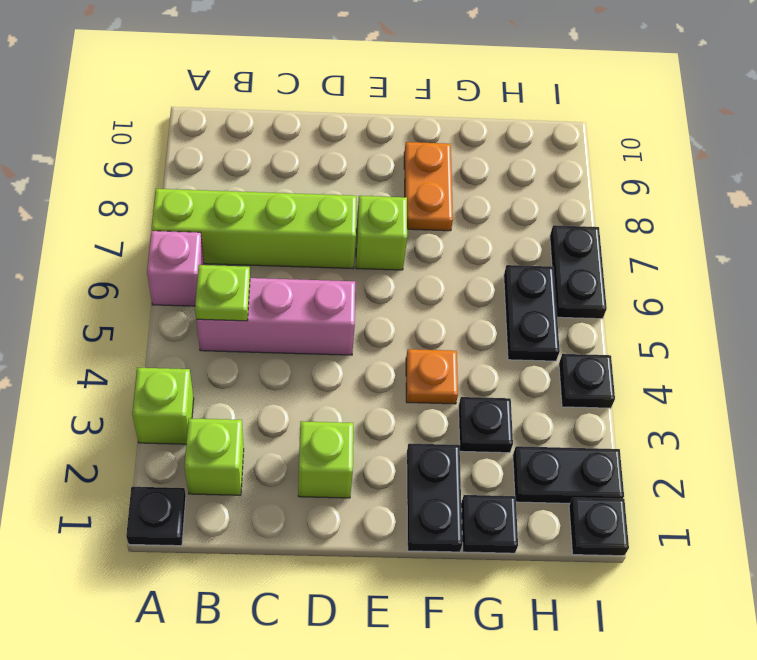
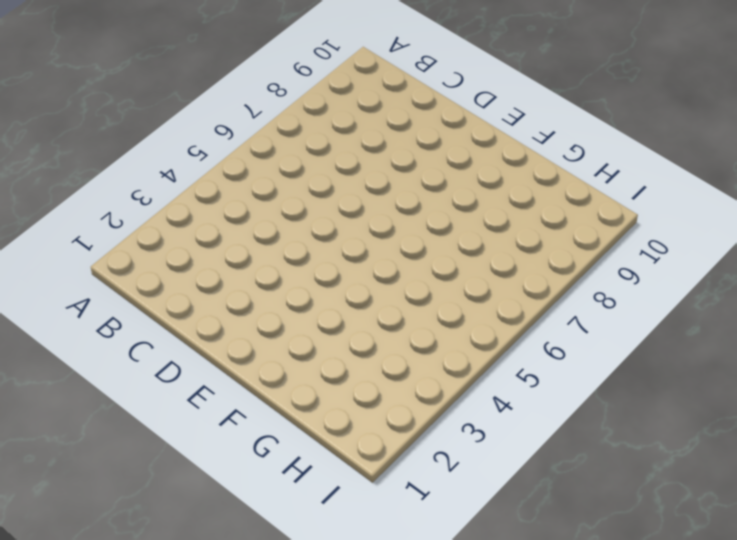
none -> black 1x1 plate [126,487,186,546]
none -> lime 1x1 brick [132,368,194,444]
none -> pink 1x1 brick [147,231,204,306]

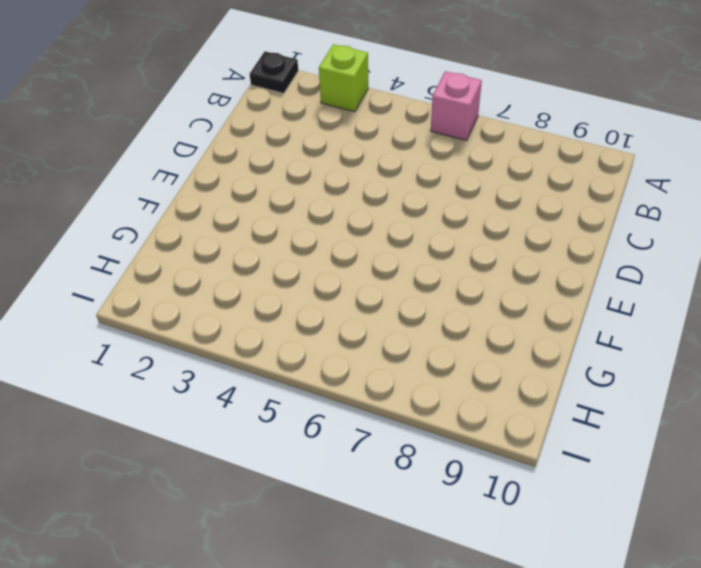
none -> lime 1x4 brick [151,189,356,269]
none -> lime 1x1 brick [184,418,244,495]
none -> pink 1x3 brick [196,278,355,355]

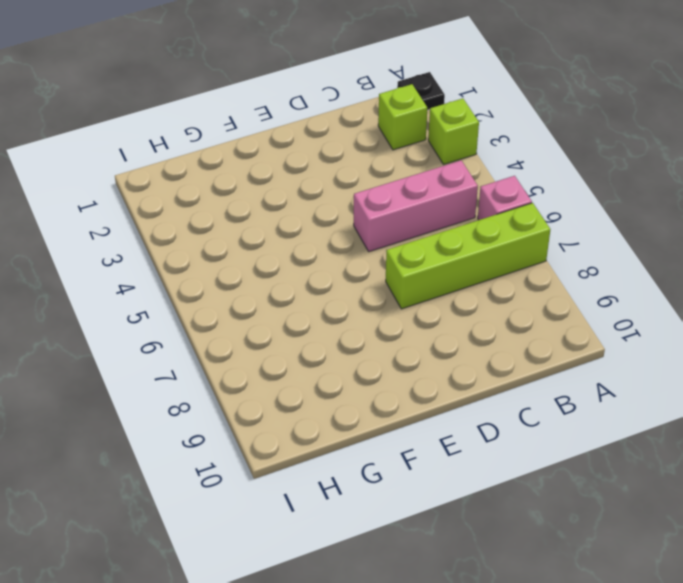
none -> lime 1x1 brick [298,421,353,498]
none -> lime 1x1 brick [356,196,407,270]
none -> black 1x2 plate [407,444,462,552]

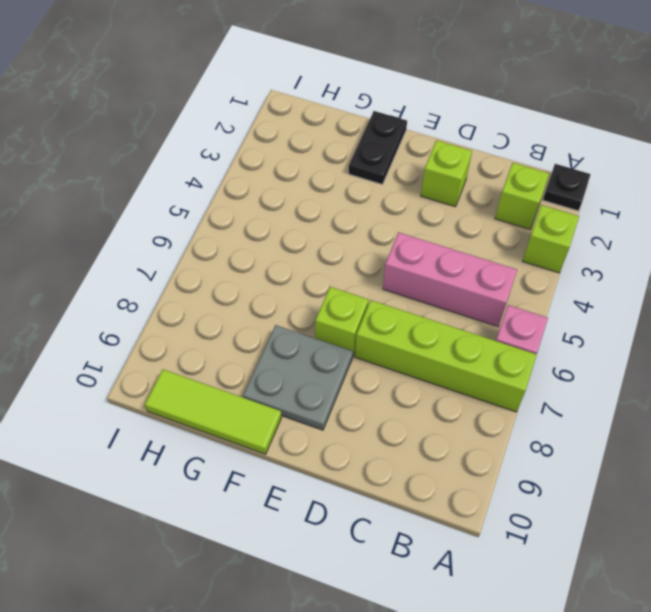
grey 2x2 plate [243,325,353,430] -> orange 1x2 plate [404,142,453,231]
lime 1x3 tile [145,369,282,454] -> none
none -> orange 1x1 plate [406,349,458,404]
none -> black 1x1 plate [461,495,518,553]
none -> black 1x1 plate [459,397,513,453]

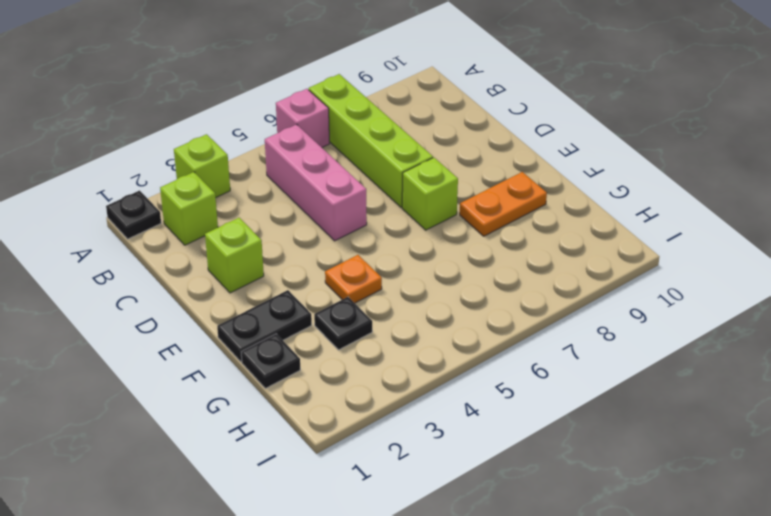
none -> black 1x2 plate [513,446,624,503]
none -> black 1x2 plate [504,265,560,361]
none -> black 1x1 plate [569,498,629,556]

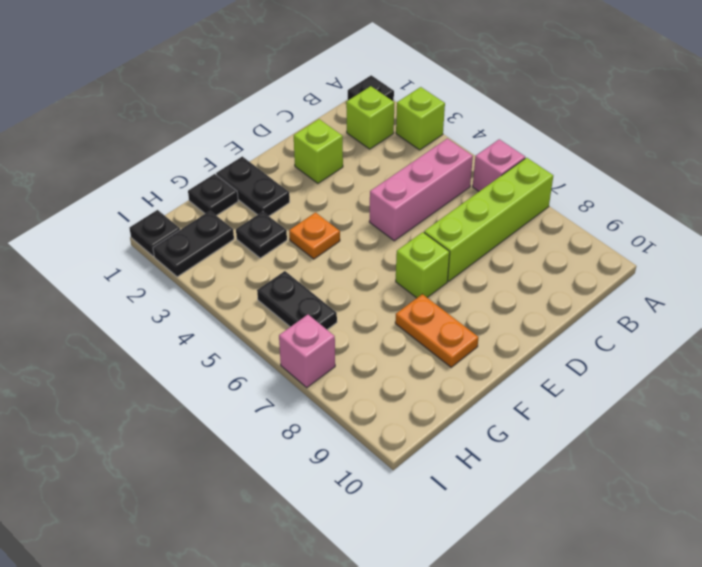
pink 1x1 brick [279,315,335,388] -> black 1x2 plate [550,225,607,319]
none -> black 1x1 plate [559,354,615,408]
none -> lime 1x1 plate [195,265,250,321]

